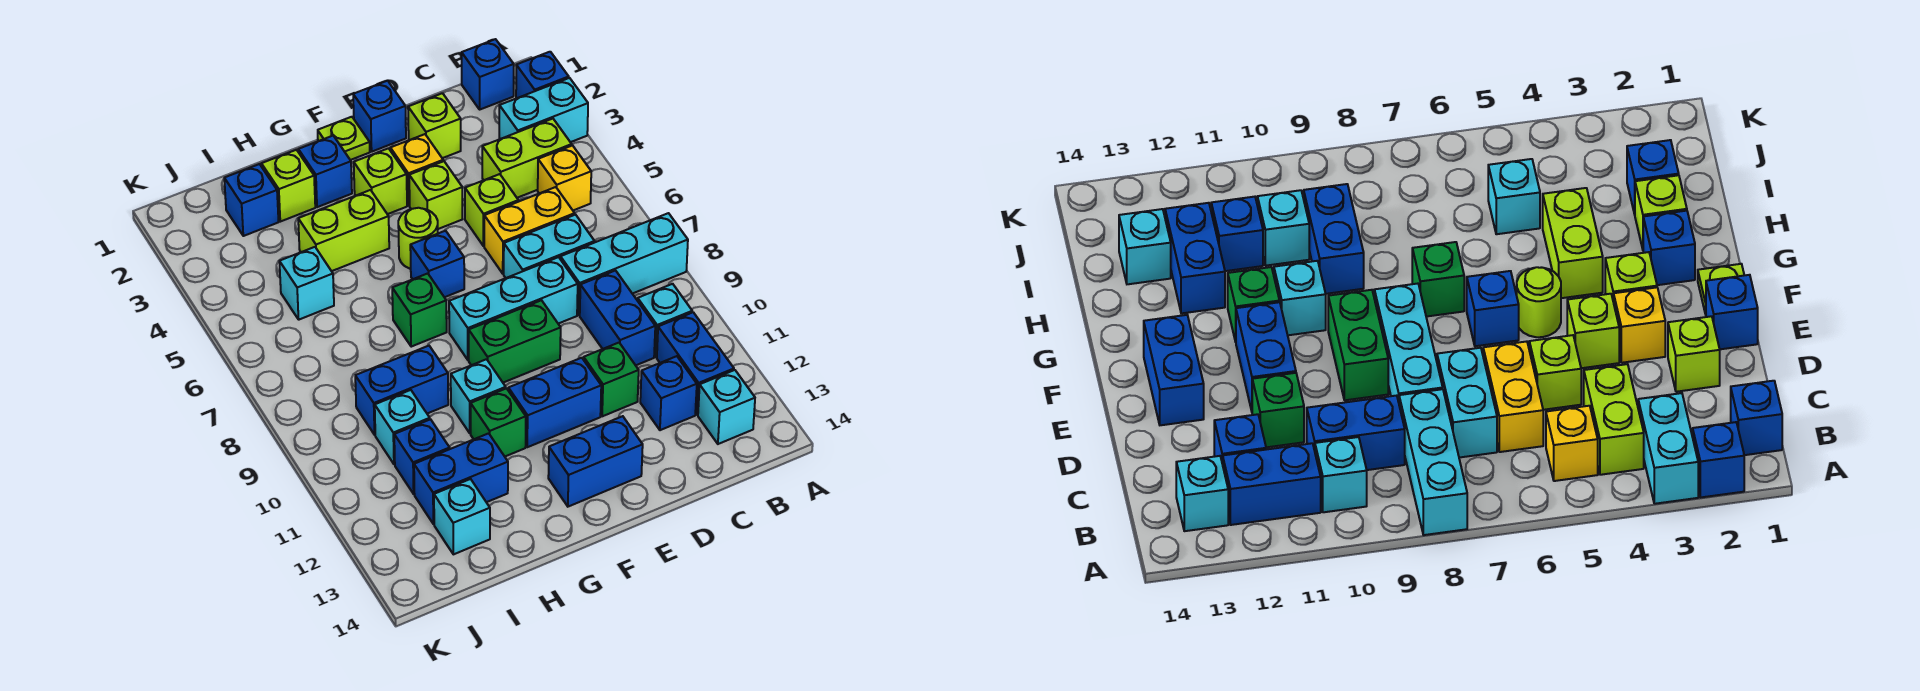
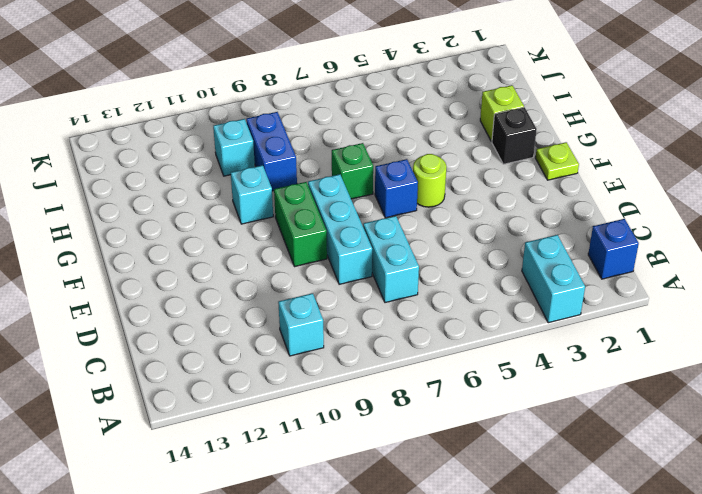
black 1x1 brick [492,107,537,164] -> blue 1x1 brick [298,136,352,207]
none -> blue 1x1 brick [516,52,569,98]
none -> cyan 1x3 brick [560,213,688,315]
none -> lime 1x2 brick [482,119,572,198]
none -> yellow 1x1 brick [538,146,591,210]

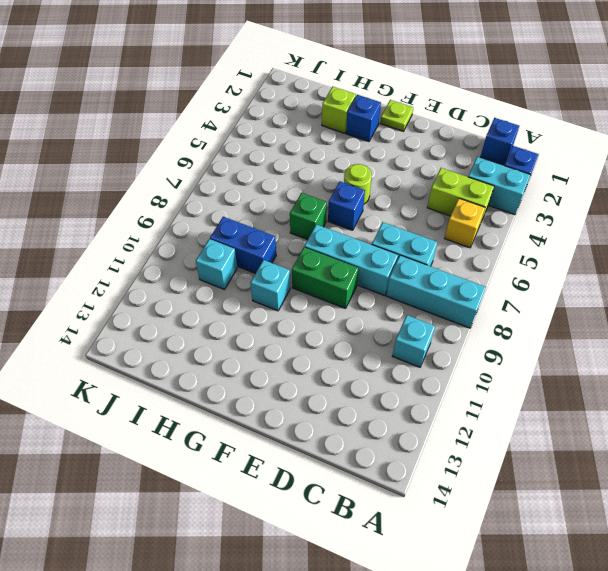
none -> blue 1x2 brick [657,312,734,415]
none -> cyan 1x1 brick [698,370,755,444]
none -> yellow 1x2 brick [484,187,575,274]
none -> blue 1x2 brick [580,271,655,365]

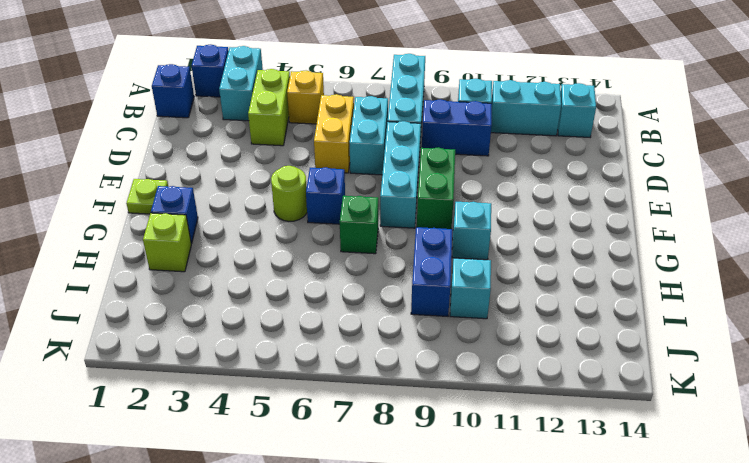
cyan 1x2 brick [491,80,561,136] -> blue 1x2 brick [657,312,734,415]
none -> blue 1x1 brick [640,356,697,430]
none -> lime 1x1 brick [408,93,461,158]
none -> lime 1x1 brick [465,174,518,246]
none -> green 1x1 brick [584,343,639,416]

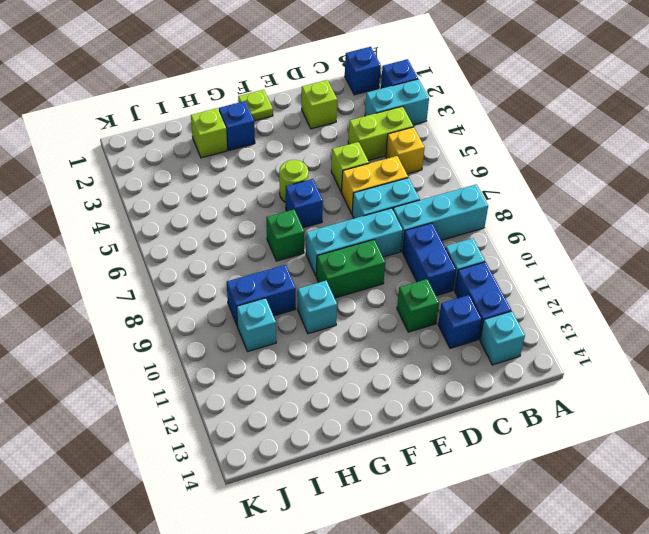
none -> blue 1x1 brick [353,81,406,152]
none -> yellow 1x1 brick [390,134,443,206]
none -> lime 1x1 brick [409,161,462,229]
none -> blue 1x2 brick [508,358,601,447]

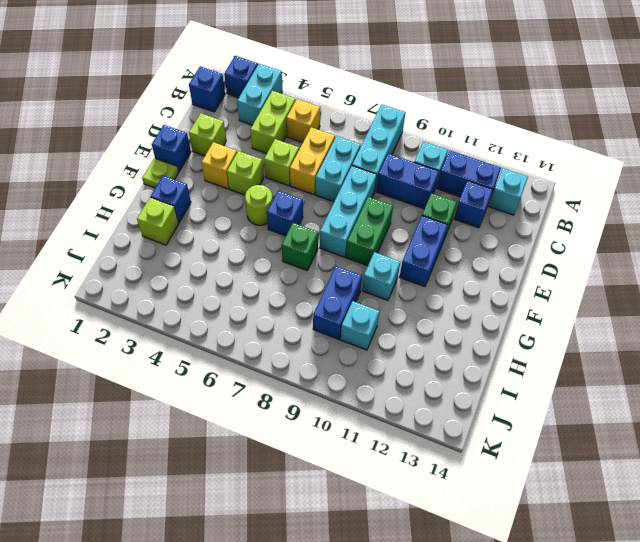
none -> blue 1x2 brick [548,416,643,507]
none -> lime 1x1 brick [354,148,407,214]
none -> lime 1x2 brick [298,190,389,271]
none -> green 1x1 brick [471,388,526,456]

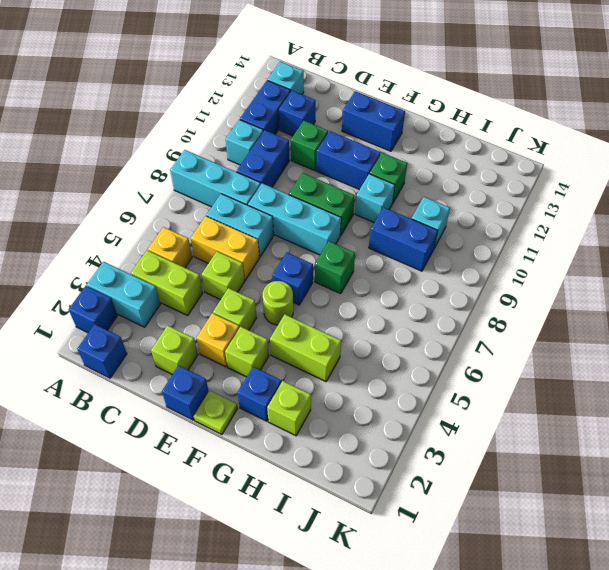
none -> blue 1x2 brick [414,433,508,524]
none -> blue 1x1 brick [224,164,278,236]
none -> cyan 1x1 brick [279,247,334,320]
none -> blue 1x1 brick [394,419,450,494]

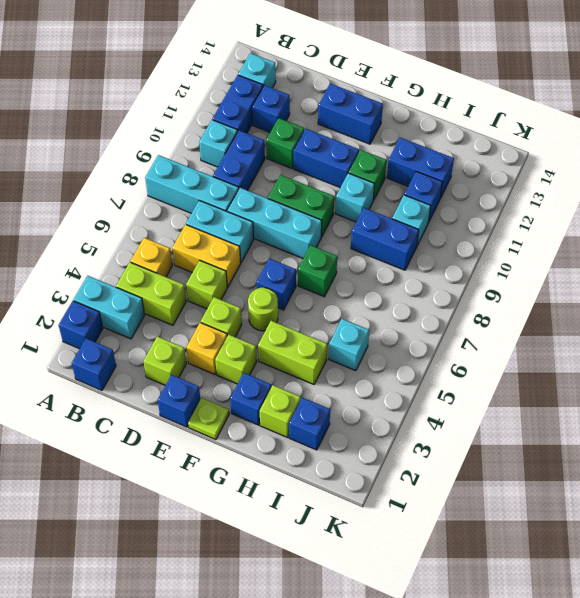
none -> cyan 1x1 brick [434,479,490,554]

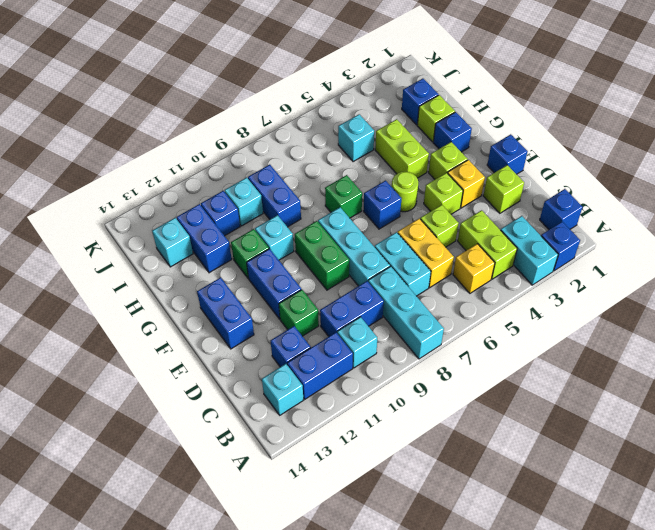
none -> lime 1x1 plate [318,117,370,160]

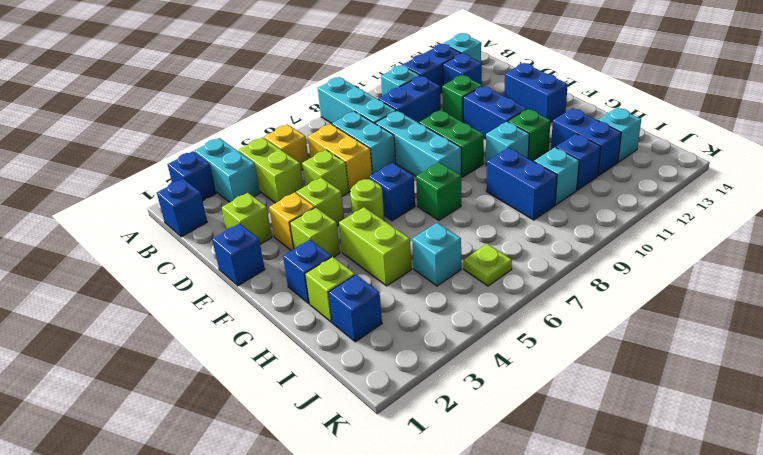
lime 1x1 plate [464,244,512,286] -> lime 1x1 plate moved to [318,117,370,160]

